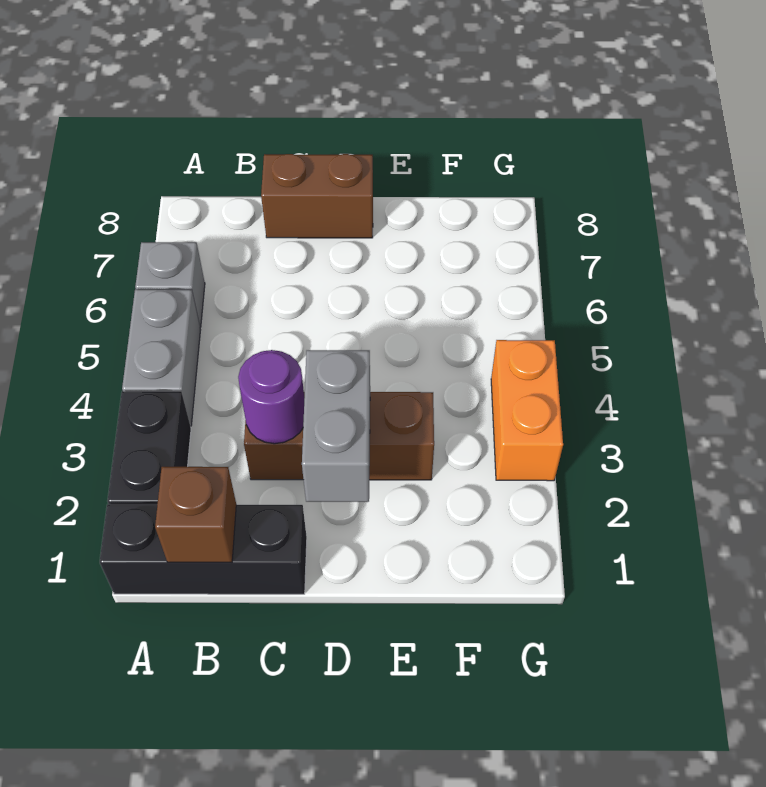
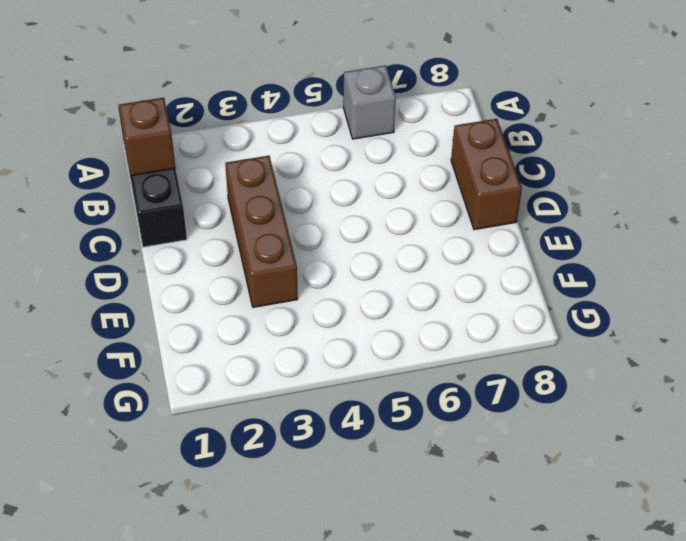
none -> black 1x2 brick [108,391,191,504]
none -> grey 1x2 brick [122,289,200,426]

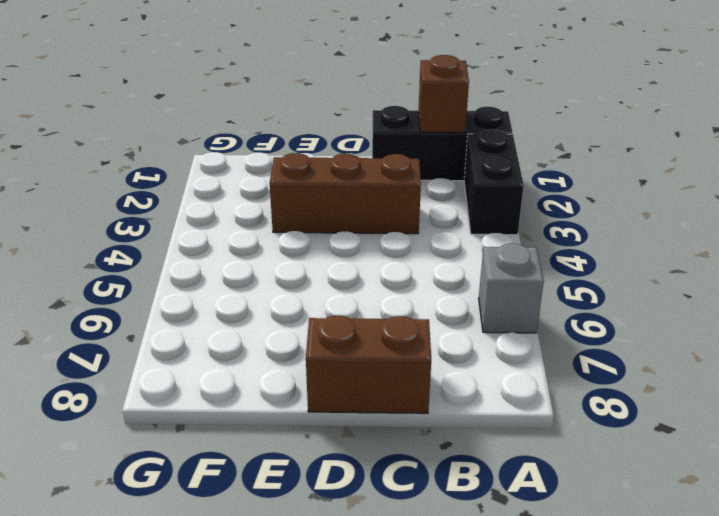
none -> grey 1x2 brick [122,289,200,426]
none -> orange 1x2 brick [491,340,563,481]

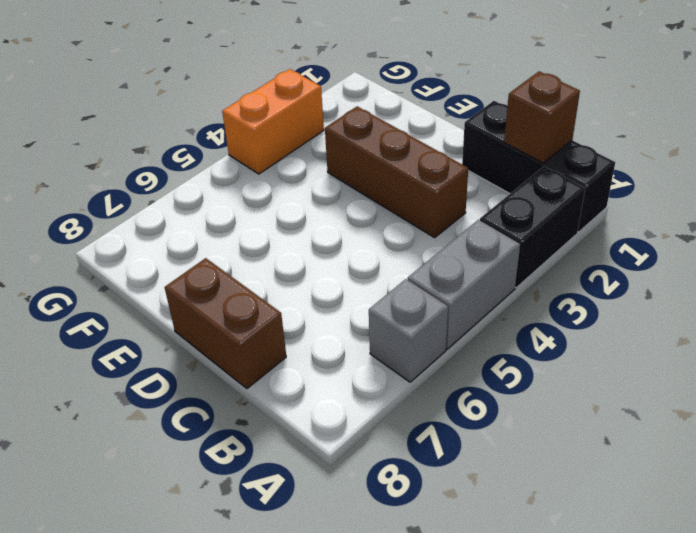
none -> purple 1x1 round brick [238,350,304,444]
none -> grey 1x2 brick [302,350,370,502]

